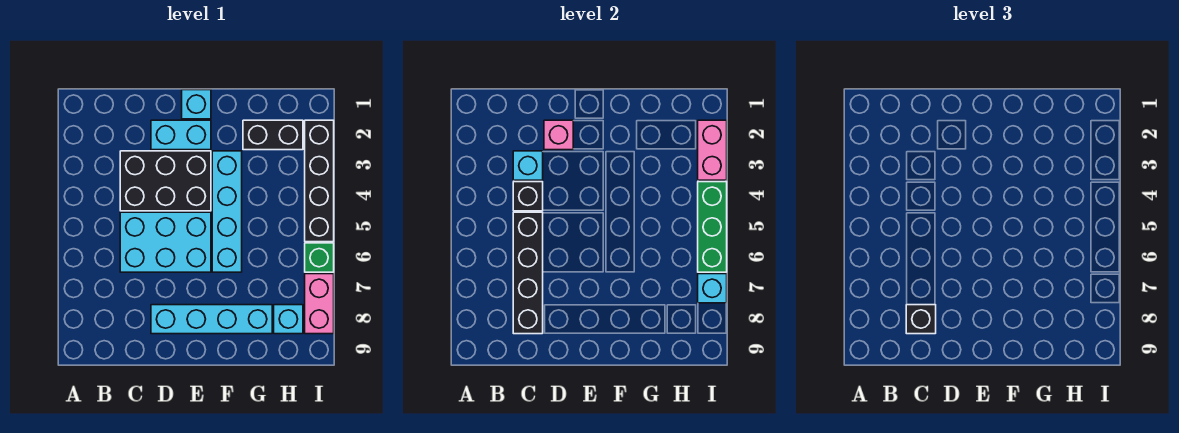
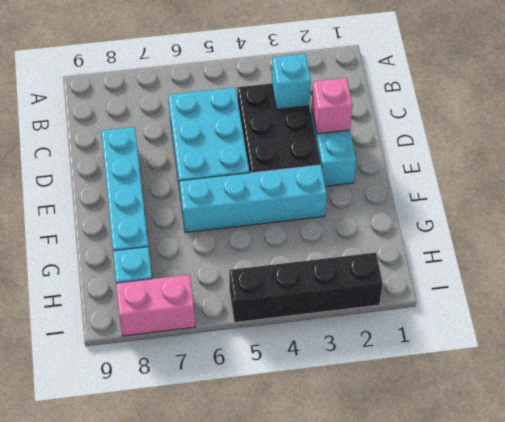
none -> cyan 1x1 brick [182,90,211,119]
none -> black 1x2 brick [243,120,303,150]
none -> green 1x1 brick [305,243,334,272]

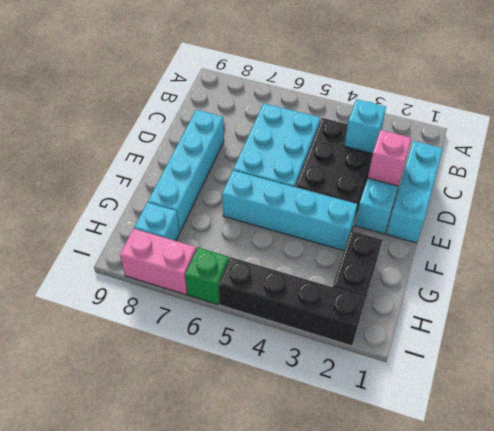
cyan 1x3 brick [387,141,443,243] -> cyan 1x1 brick [182,90,211,119]
none -> black 1x1 brick [513,182,543,211]
none -> black 1x4 brick [513,212,543,334]
none -> pink 1x2 brick [698,120,727,180]

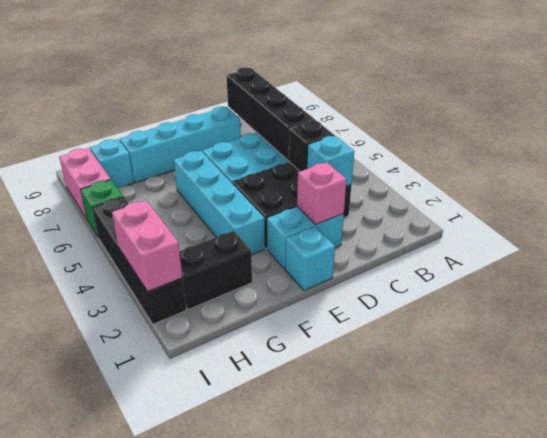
none -> green 1x3 brick [698,182,727,272]
none -> cyan 1x1 brick [698,274,727,303]
none -> black 1x1 brick [906,305,936,334]

